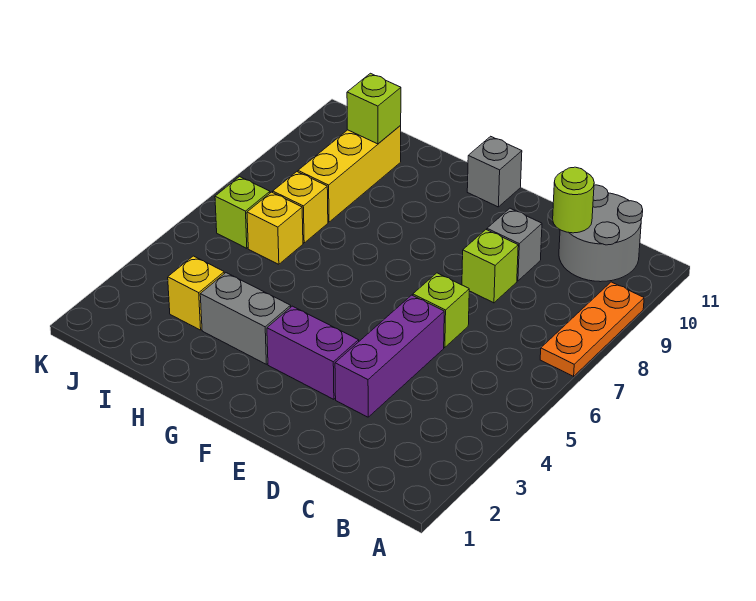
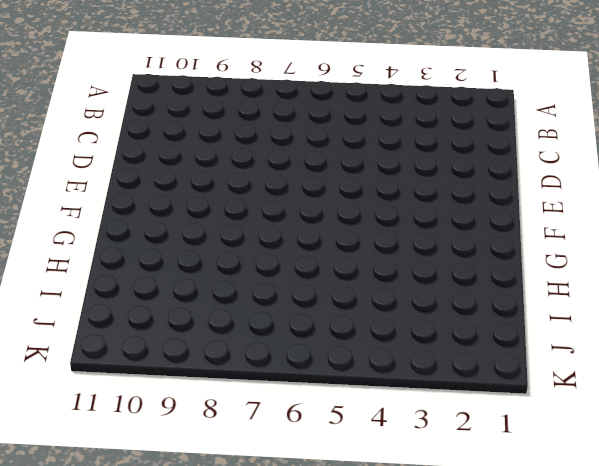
none -> orange 1x3 plate [540,282,644,376]
none -> grey 2x2 round brick [559,185,643,282]
none -> purple 1x3 brick [335,295,444,417]

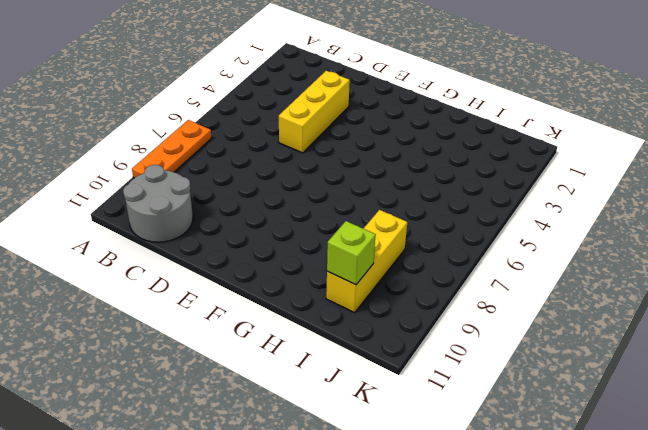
yellow 1x3 brick [279,71,350,153] -> purple 1x3 brick [335,295,444,417]
none -> lime 1x1 brick [413,273,469,348]
none -> lime 1x1 brick [462,230,518,303]
none -> grey 1x1 brick [487,208,542,281]

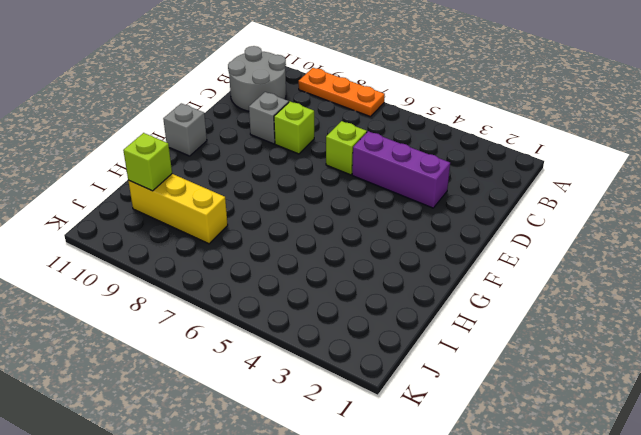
none -> purple 1x2 brick [267,306,359,399]
none -> grey 1x2 brick [200,273,291,364]
none -> yellow 1x1 brick [168,256,224,330]

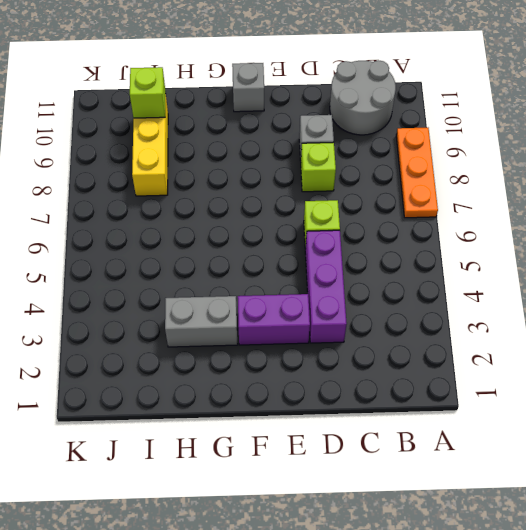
none -> yellow 1x1 brick [168,256,224,330]
none -> yellow 1x1 brick [247,192,303,264]
none -> yellow 1x1 brick [273,172,328,243]

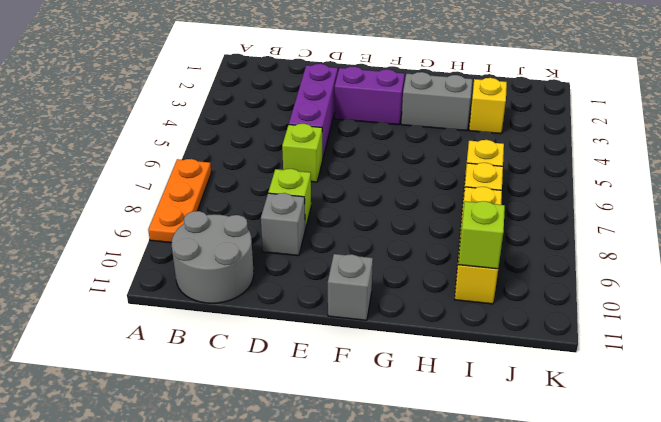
none -> lime 1x1 brick [215,177,270,248]
none -> lime 1x1 round brick [553,167,594,233]

